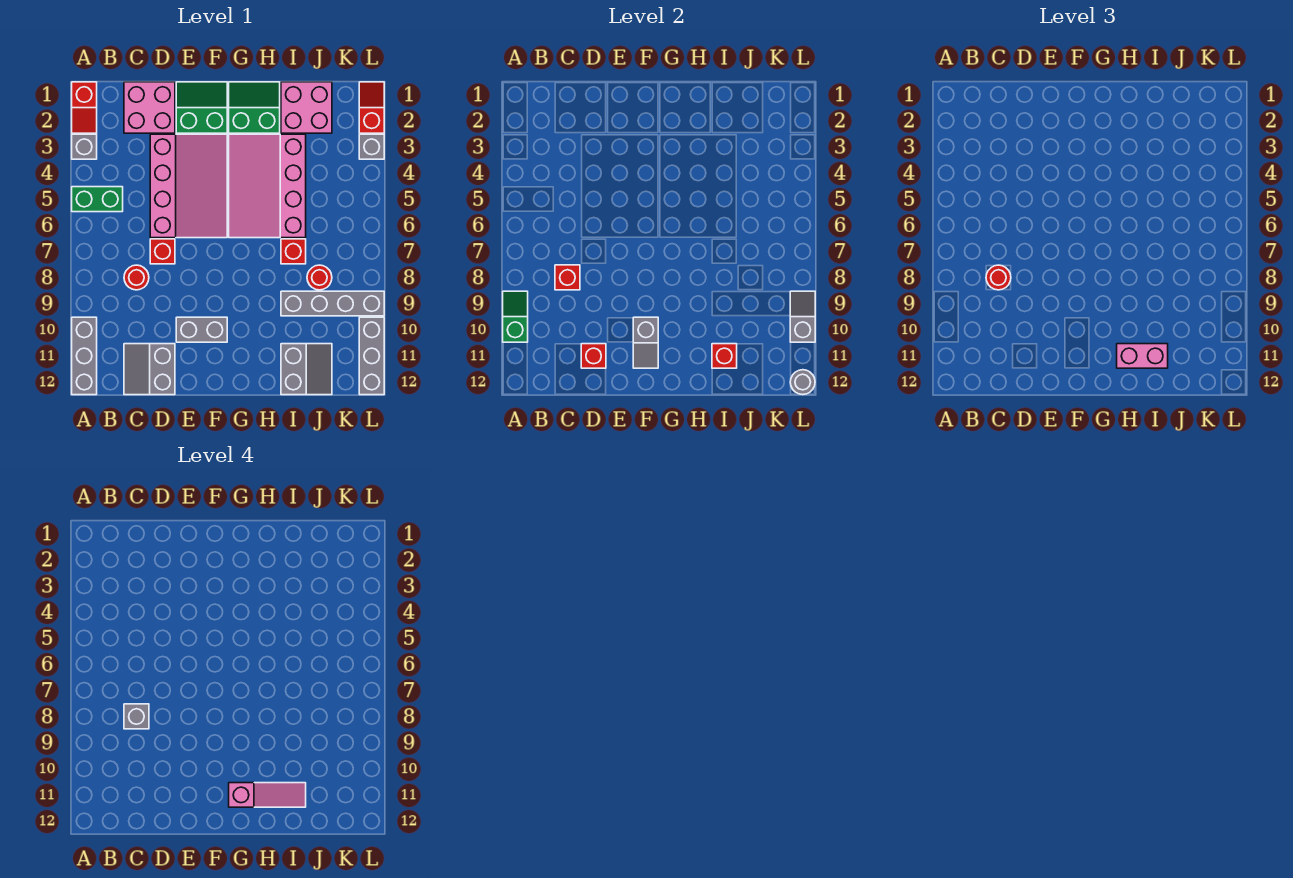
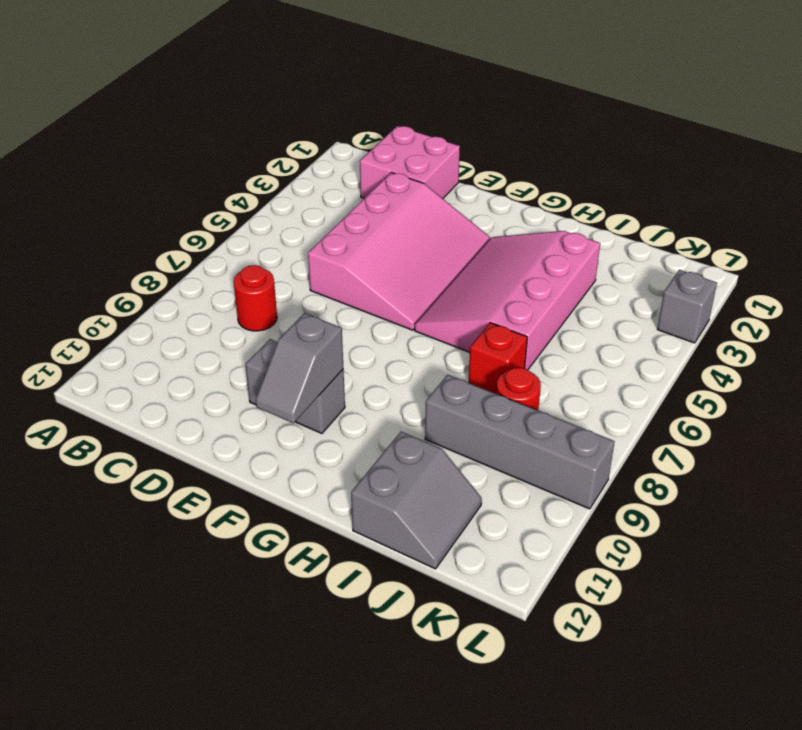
none -> red 1x2 slope [72,82,97,133]
none -> grey 1x1 brick [72,134,97,159]
none -> green 1x2 brick [72,187,123,212]
none -> grey 1x3 brick [72,317,97,395]

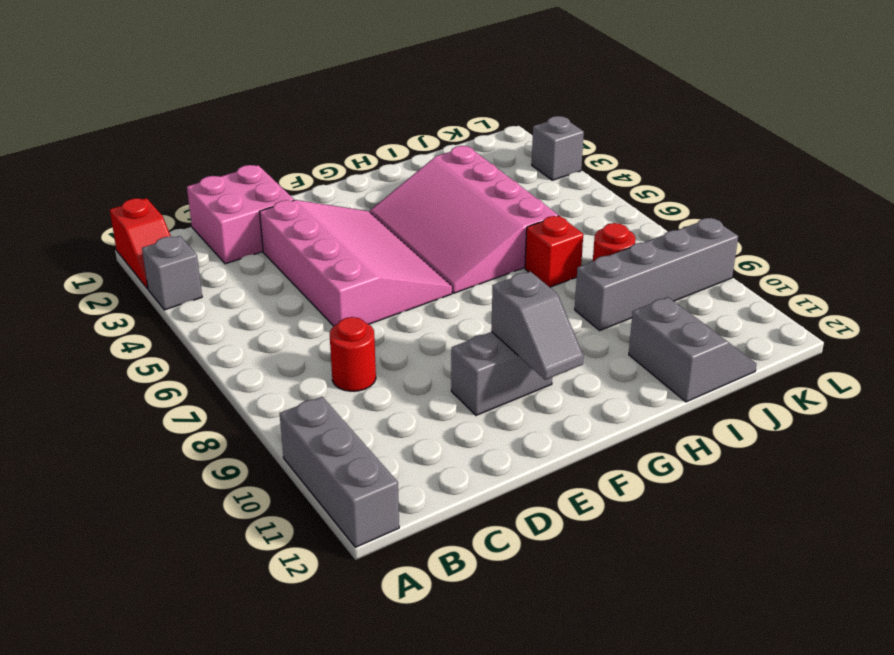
none -> green 1x2 brick [72,187,123,212]
none -> grey 2x2 slope [124,344,175,395]
none -> red 1x1 brick [150,239,175,264]
none -> green 2x2 slope [176,82,227,133]

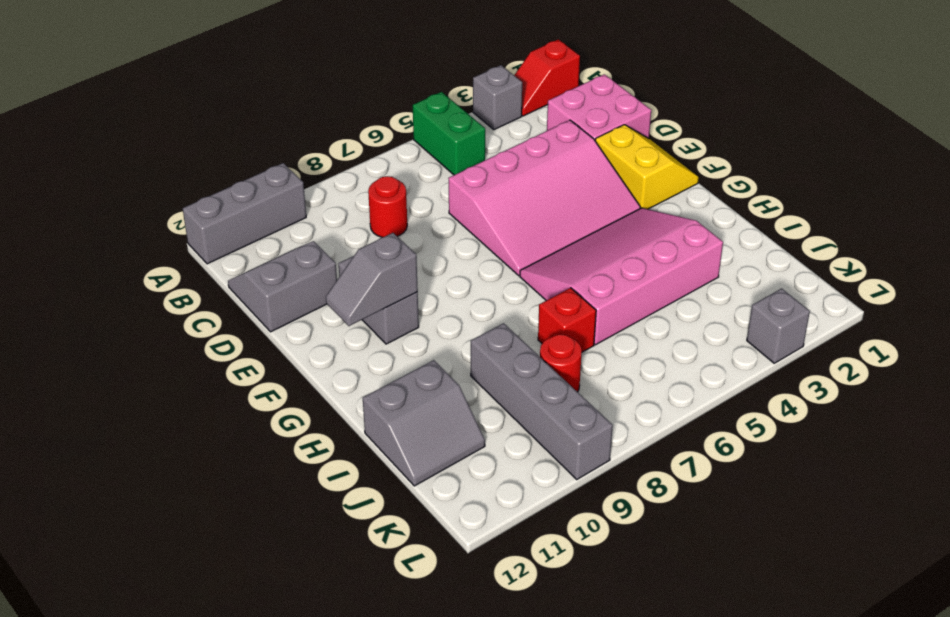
yellow 2x2 slope [595,125,699,209] -> green 2x2 slope [176,82,227,133]
none -> red 1x1 brick [150,239,175,264]
none -> green 2x2 slope [229,82,280,133]
none -> pink 2x2 brick [281,82,332,133]
none -> red 1x2 slope [359,82,384,133]

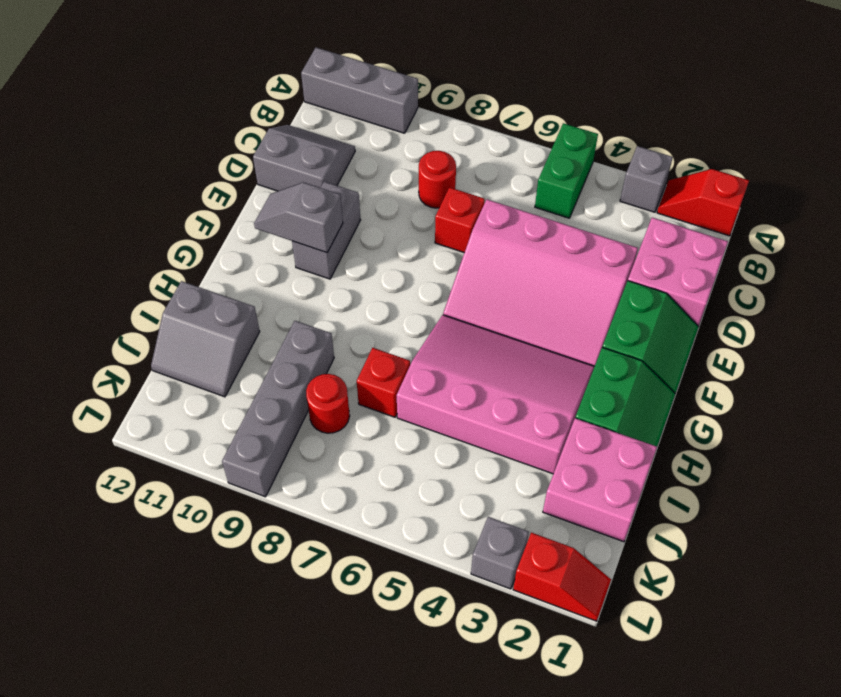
none -> grey 1x3 brick [359,317,384,395]
none -> green 1x2 slope [503,291,528,342]
none -> red 1x1 brick [555,265,580,290]
none -> red 1x1 brick [581,344,606,368]

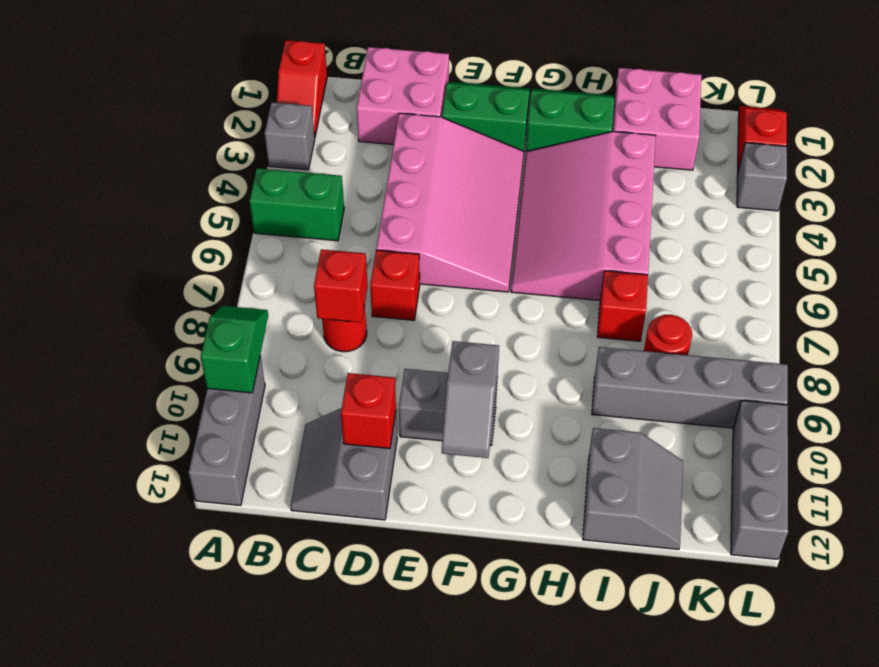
none -> red 1x1 brick [712,344,737,368]
none -> grey 1x2 slope [790,291,815,342]
none -> grey 1x1 round brick [790,370,815,395]
none -> red 1x1 round brick [986,265,1011,290]

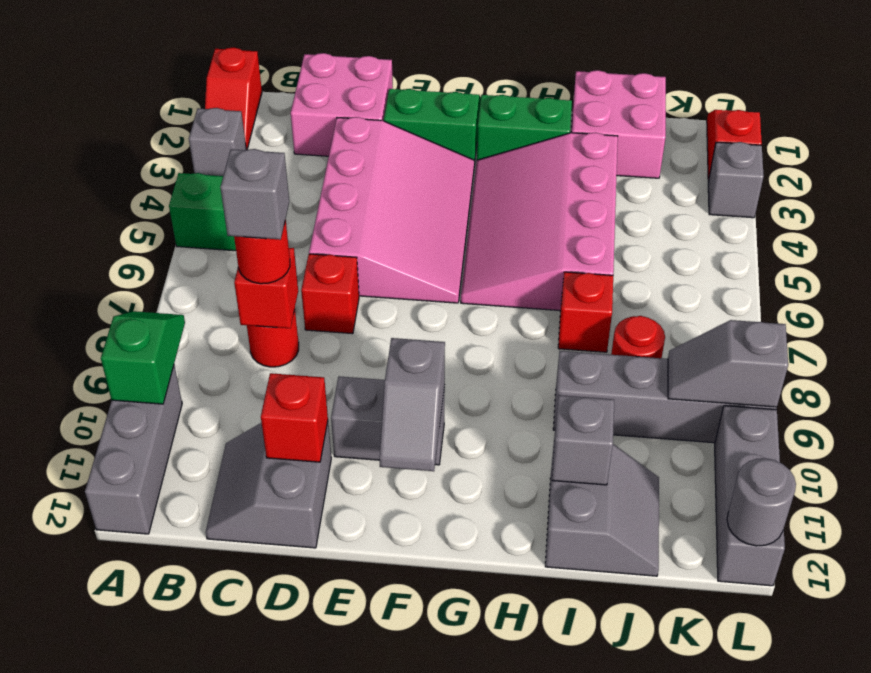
grey 1x1 brick [552,395,614,485] -> red 1x1 brick [712,344,737,368]
grey 1x2 slope [668,320,788,407] -> grey 1x2 slope turned to [790,291,815,342]
none -> pink 1x2 brick [1117,344,1168,368]
none -> pink 1x3 slope [229,783,306,807]

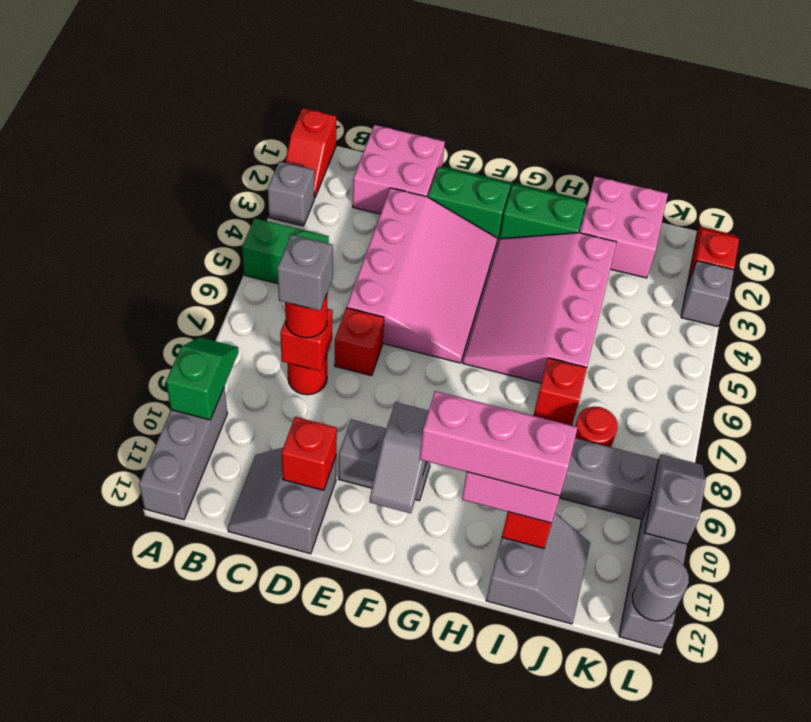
pink 1x3 brick [420,391,578,496] -> pink 1x3 slope [229,783,306,807]

